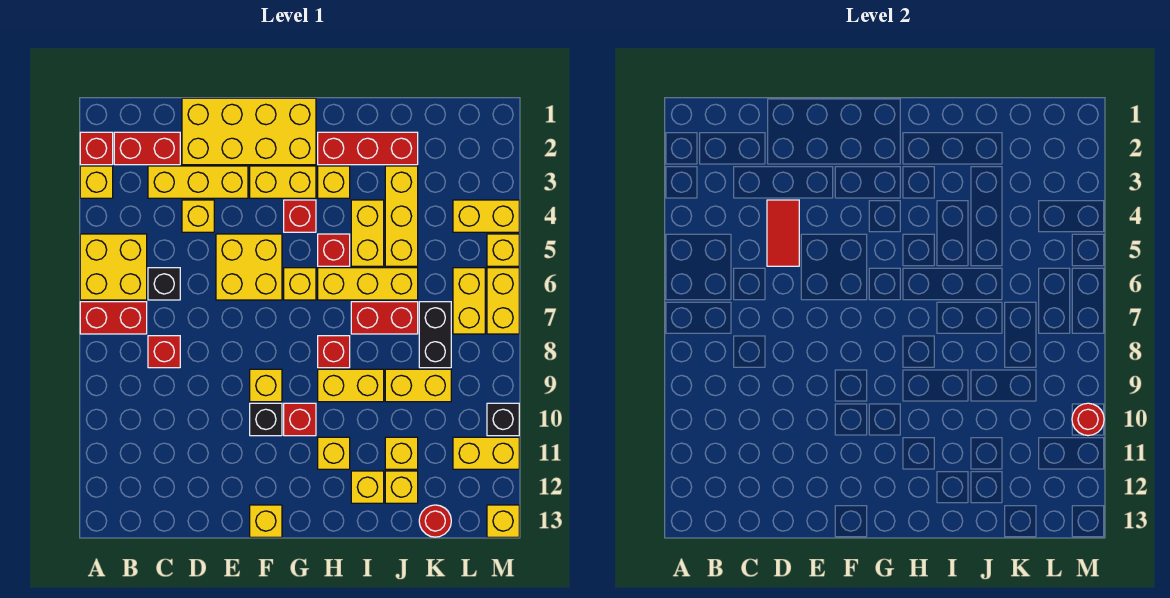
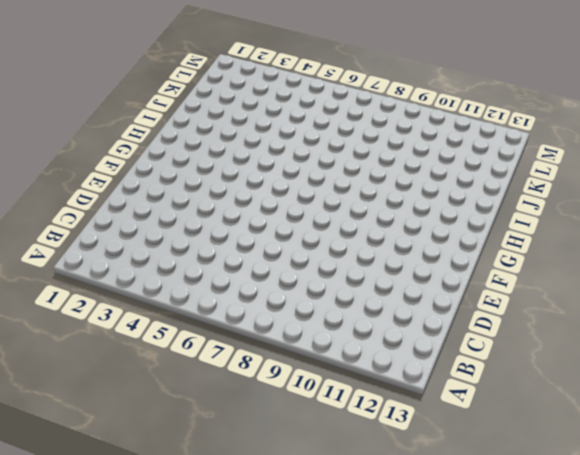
none -> red 1x1 brick [80,132,113,165]
none -> yellow 1x1 brick [80,166,113,198]
none -> yellow 2x2 brick [80,234,147,300]
none -> red 1x2 brick [80,302,147,334]

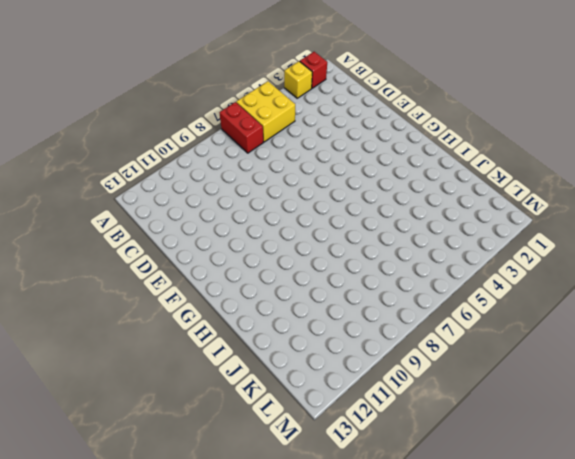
none -> red 1x2 brick [114,132,180,165]
none -> yellow 1x3 brick [148,166,248,198]
none -> black 1x1 brick [148,268,180,300]
none -> red 1x1 brick [148,336,180,368]

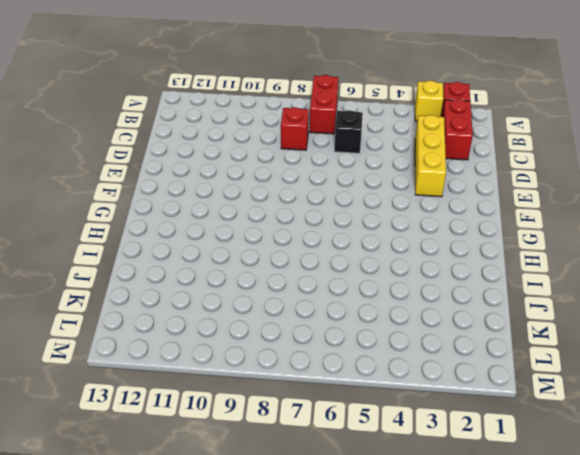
none -> yellow 2x2 brick [80,234,147,300]
none -> yellow 2x4 brick [182,98,316,165]
none -> yellow 1x1 brick [182,200,214,232]
none -> yellow 2x2 brick [216,234,282,300]

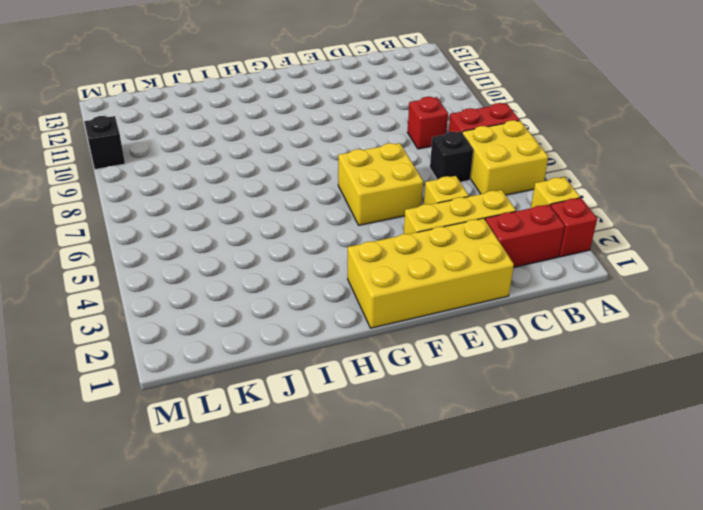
none -> yellow 1x2 brick [250,166,316,198]
none -> yellow 1x1 brick [250,369,282,402]
none -> black 1x1 brick [250,403,282,436]
none -> yellow 1x1 brick [250,505,282,537]

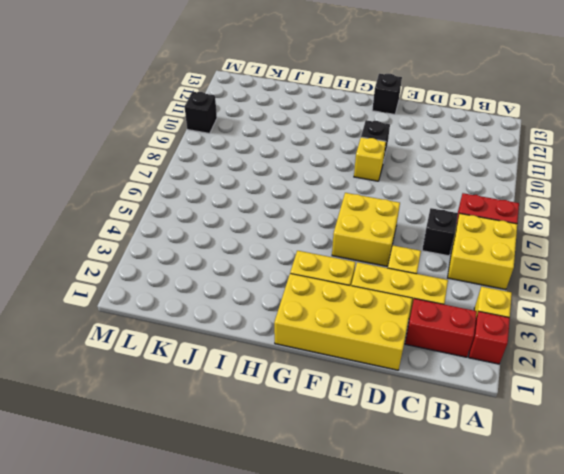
black 1x1 brick [372,74,402,114] -> yellow 1x1 brick [250,505,282,537]
none -> red 1x1 brick [148,336,180,368]
none -> red 1x1 brick [284,200,316,232]
none -> yellow 1x1 brick [284,268,316,300]
none -> red 1x1 brick [284,403,316,436]

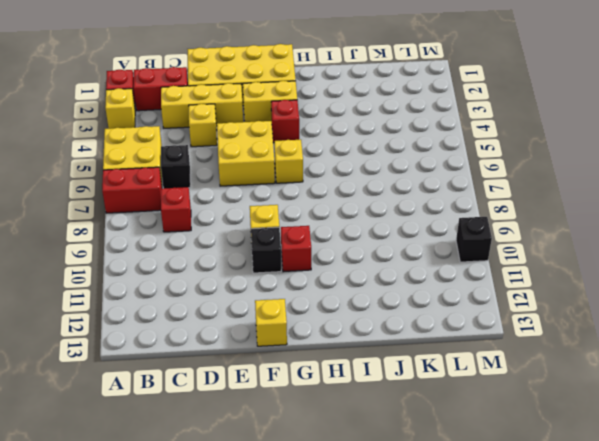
none -> red 1x3 brick [318,132,418,165]
none -> yellow 1x1 brick [318,166,350,198]
none -> red 1x1 brick [318,234,350,266]
none -> yellow 1x3 brick [318,268,418,300]

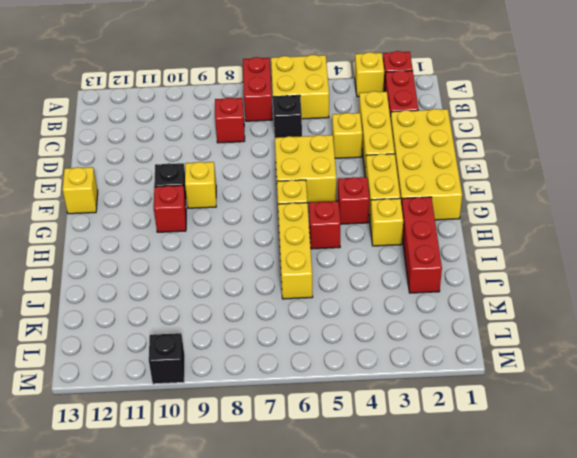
none -> red 1x1 brick [318,336,350,368]
none -> yellow 1x2 brick [318,369,384,402]
none -> yellow 1x1 brick [318,437,350,469]
none -> yellow 1x2 brick [351,200,384,266]

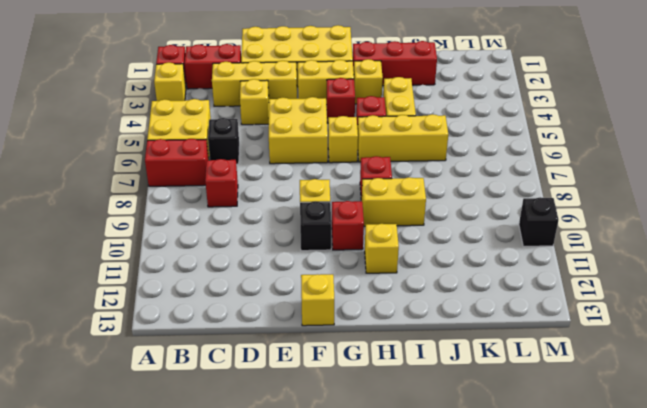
none -> red 1x2 brick [351,302,418,334]
none -> yellow 1x1 brick [351,471,384,503]
none -> yellow 1x3 brick [385,166,418,266]
none -> yellow 1x2 brick [385,369,451,402]

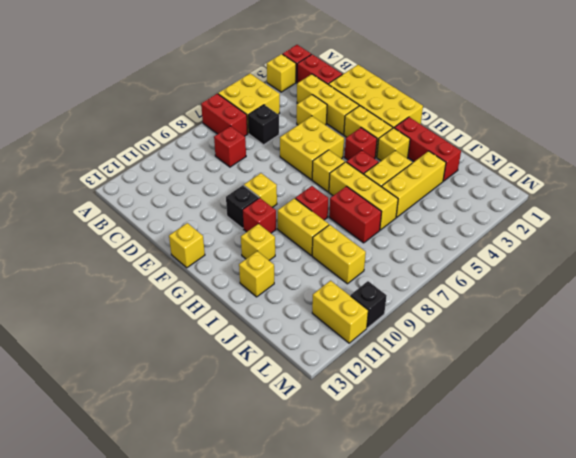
none -> yellow 1x1 brick [385,437,418,469]
none -> yellow 1x1 brick [385,471,418,503]
none -> black 1x2 brick [419,302,451,368]
none -> red 1x1 round brick [419,505,451,537]

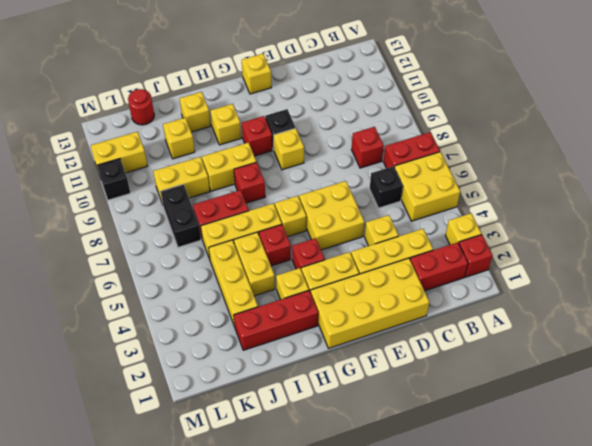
none -> yellow 1x1 brick [385,471,418,503]
none -> yellow 1x2 brick [453,200,519,232]
none -> yellow 1x2 brick [453,268,485,334]
none -> yellow 1x1 brick [487,234,519,266]

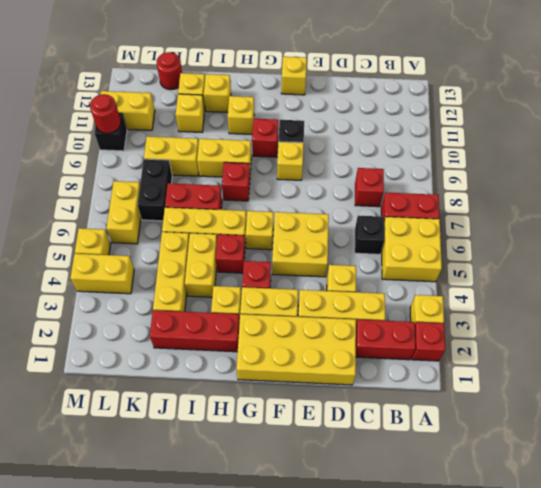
none -> yellow 1x2 brick [487,268,519,334]
none -> yellow 1x1 brick [487,505,519,537]
none -> red 1x2 tile [767,200,799,266]

